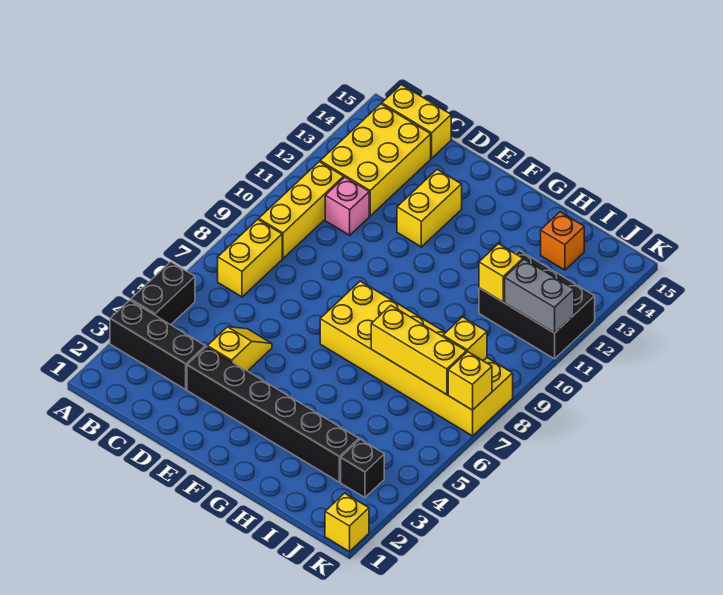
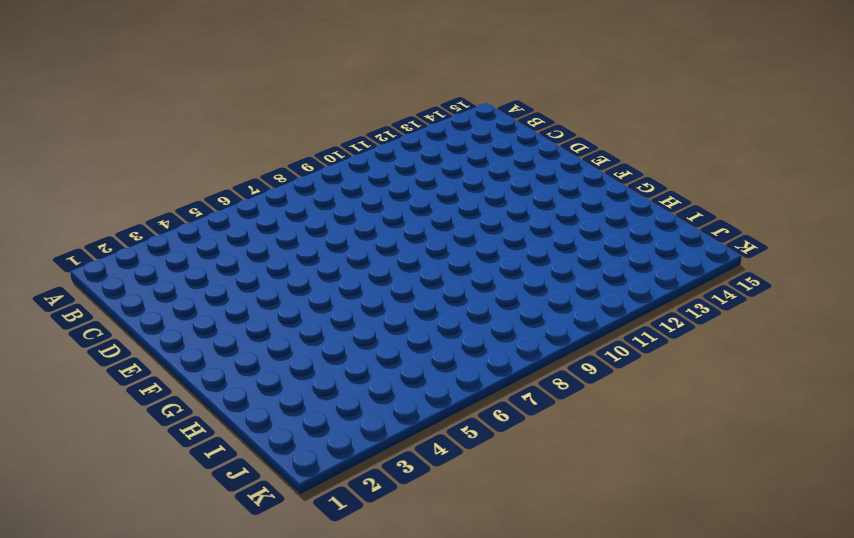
none -> black 1x3 brick [110,300,205,389]
none -> black 1x2 brick [131,262,195,325]
none -> yellow 1x2 brick [218,220,282,297]

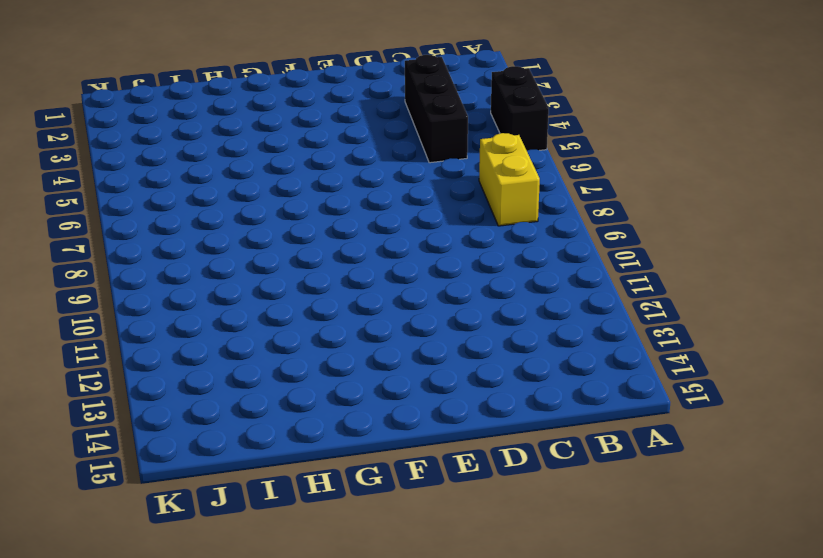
black 1x3 brick [405,55,468,163] -> black 1x3 brick turned to [110,300,205,389]
none -> yellow 1x3 brick [259,162,344,258]
none -> yellow 2x3 brick [320,104,431,216]
none -> yellow 1x2 brick [382,85,451,158]

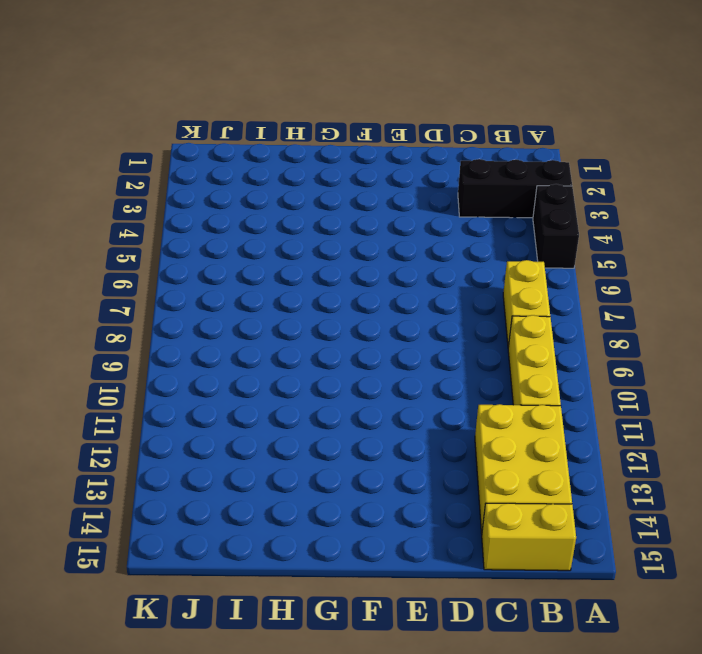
none -> pink 1x1 brick [325,177,369,235]
none -> black 1x6 brick [187,347,359,482]
none -> yellow 1x2 slope [207,327,272,371]

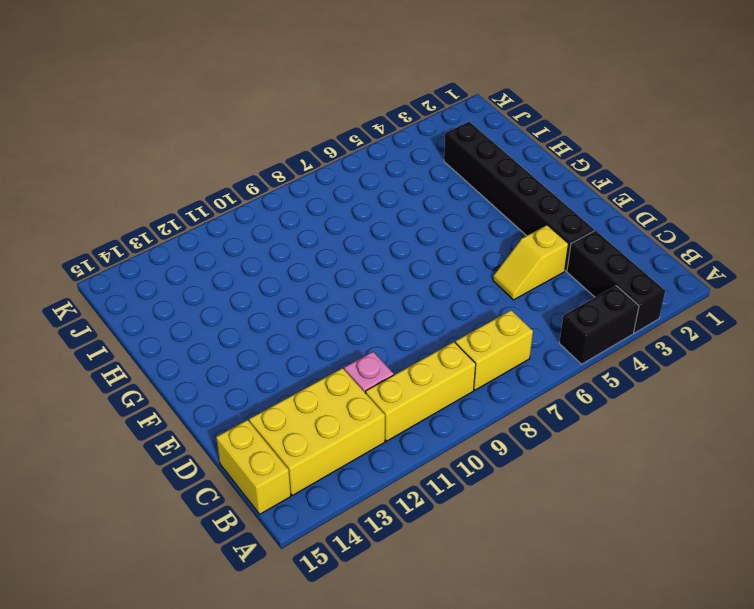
none -> yellow 1x2 brick [397,169,462,247]
none -> yellow 2x6 brick [320,281,513,436]
none -> black 2x3 brick [479,251,595,359]

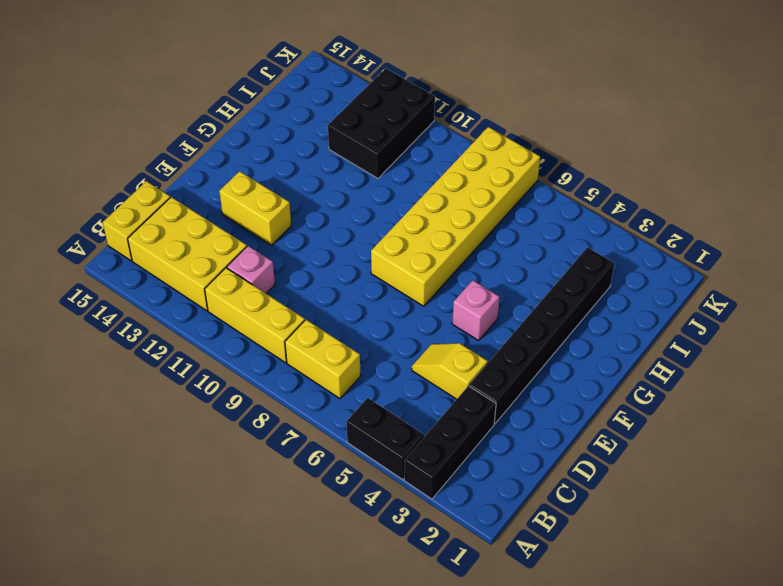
pink 1x1 brick [452,280,499,340] -> none
none -> orange 1x1 brick [541,212,584,270]
none -> black 1x1 brick [341,439,384,498]
none -> yellow 1x1 brick [325,493,369,552]

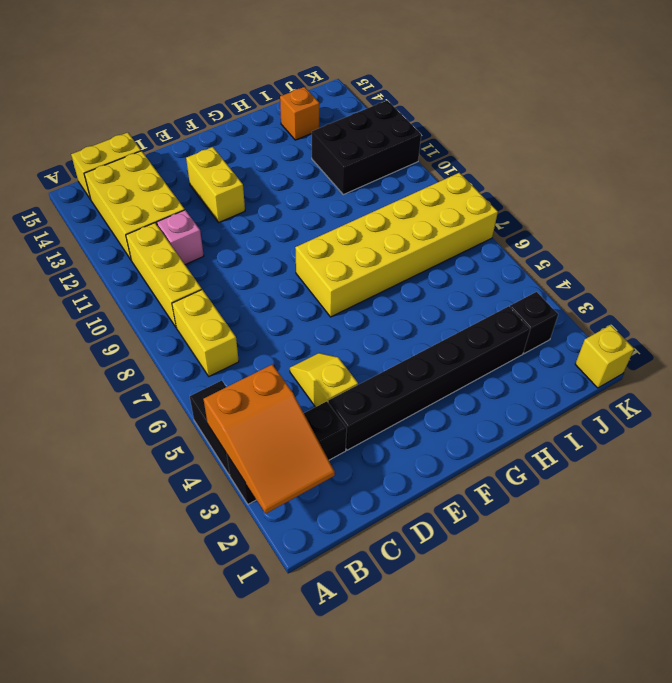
orange 2x3 slope [203,364,335,514] -> none
none -> yellow 1x3 brick [371,306,466,395]
none -> yellow 1x1 brick [479,244,523,302]
none -> yellow 1x1 brick [443,317,487,360]

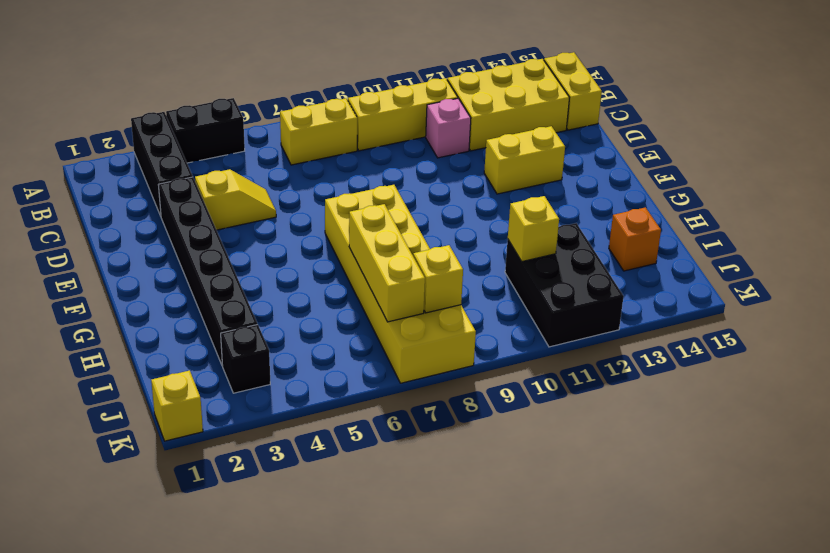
none -> grey 1x2 brick [505,259,574,333]
none -> yellow 1x1 brick [448,352,492,410]

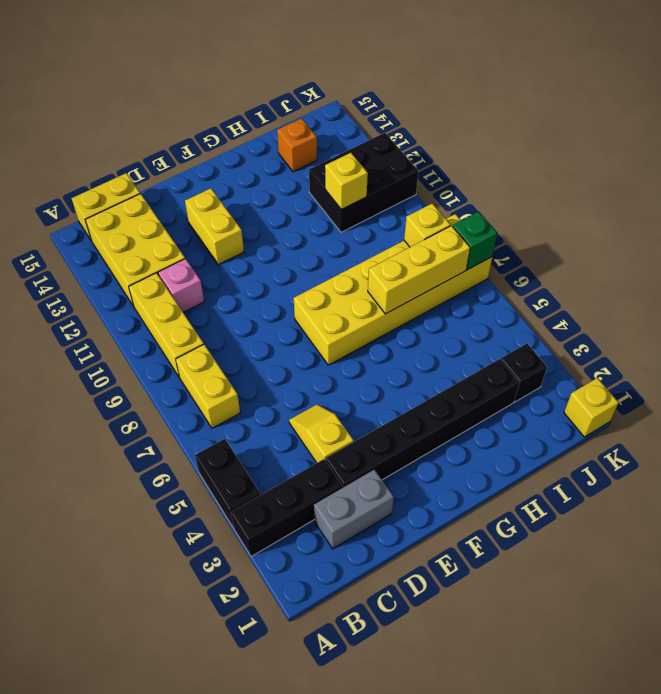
grey 1x2 brick [314,470,394,549] -> grey 1x2 brick moved to [505,259,574,333]
green 1x1 brick [453,212,497,270] -> yellow 1x1 brick [448,352,492,410]

